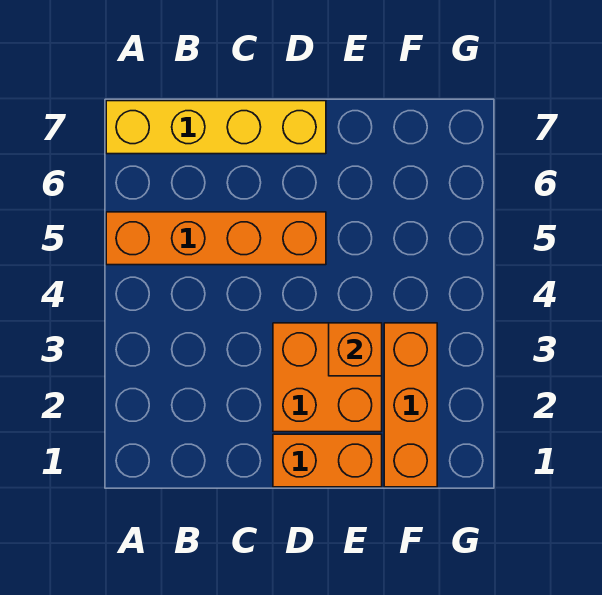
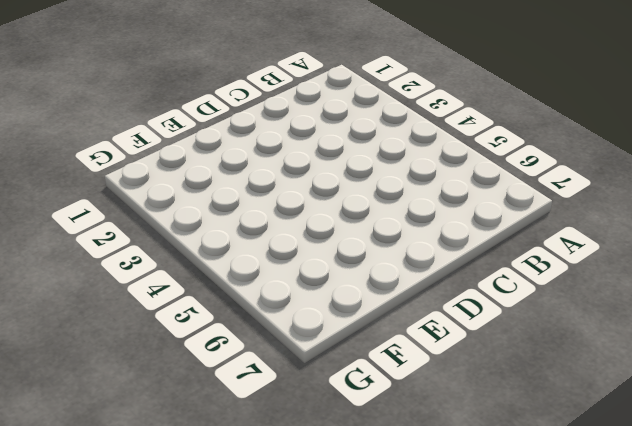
none -> orange 1x4 brick [106,212,326,265]
none -> yellow 1x4 brick [106,101,326,154]

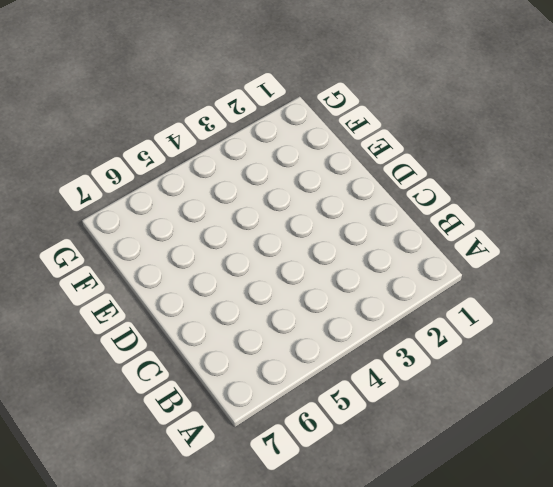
none -> orange 1x4 brick [106,212,326,265]
none -> yellow 1x4 brick [106,101,326,154]

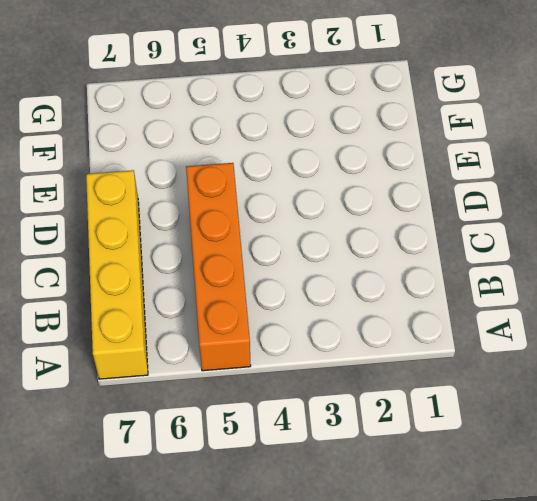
none -> orange 1x2 brick [273,434,382,487]
none -> orange 2x2 brick [273,323,382,432]

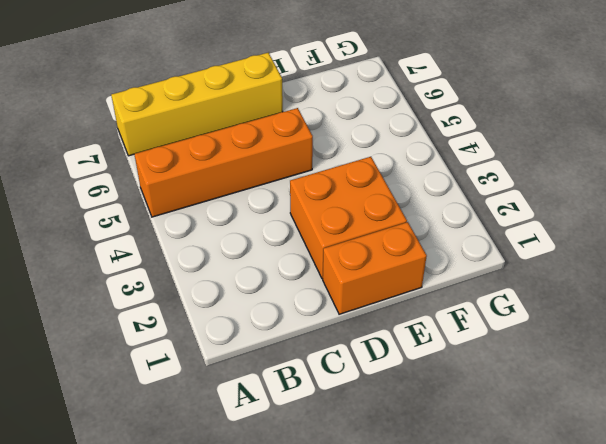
none -> orange 1x3 brick [384,323,437,487]
none -> orange 1x1 brick [329,323,382,376]

